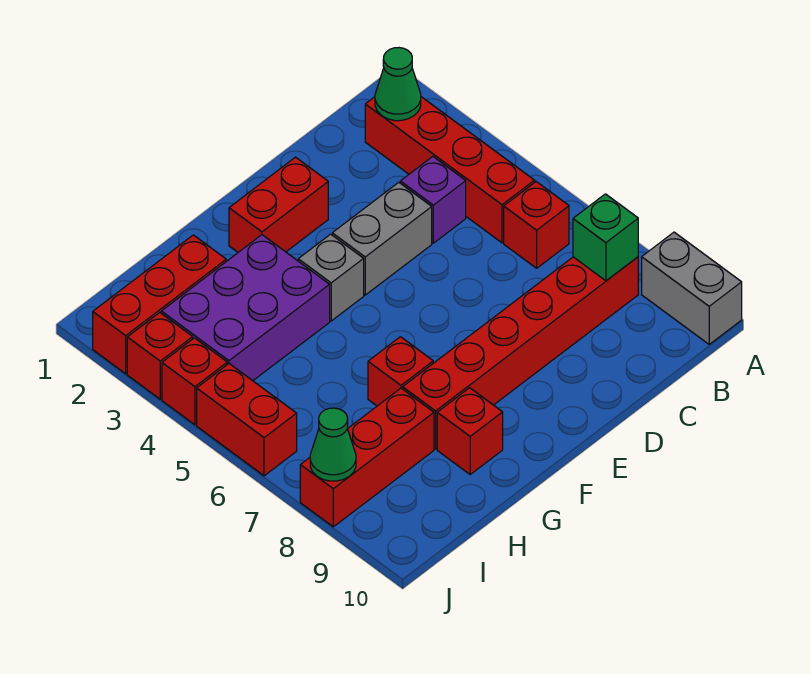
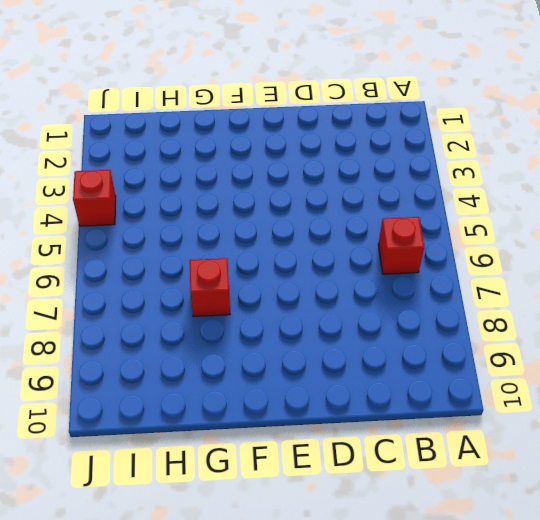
none -> grey 1x2 brick [642,232,742,344]
none -> red 1x4 brick [365,97,535,243]
none -> red 1x6 brick [403,257,638,449]

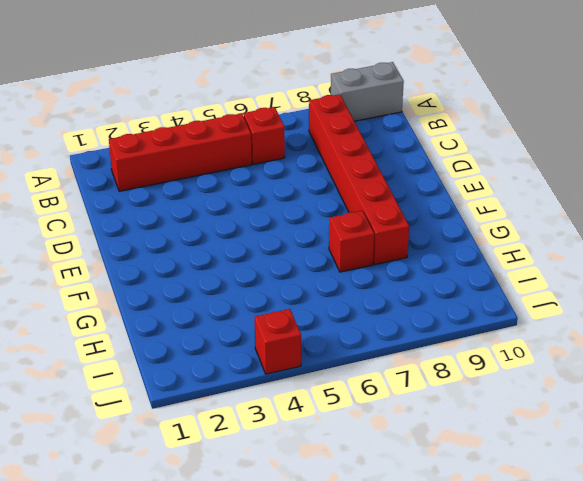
none -> purple 1x1 brick [400,157,466,243]
none -> grey 1x2 brick [332,182,432,295]
none -> red 1x2 brick [229,157,328,252]

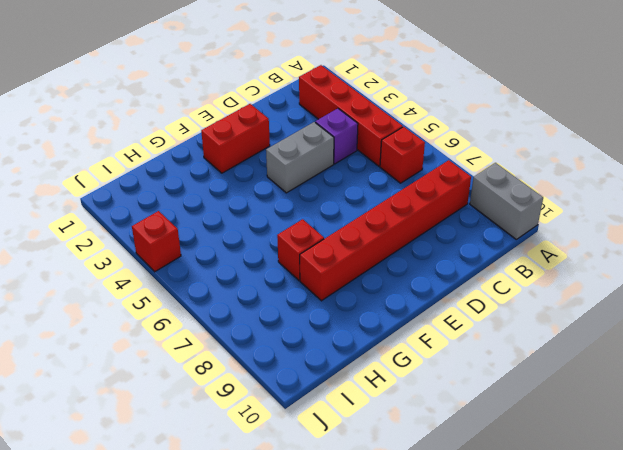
none -> grey 1x1 brick [298,234,364,321]
none -> purple 2x3 brick [161,235,330,381]
none -> red 1x1 brick [437,388,503,474]

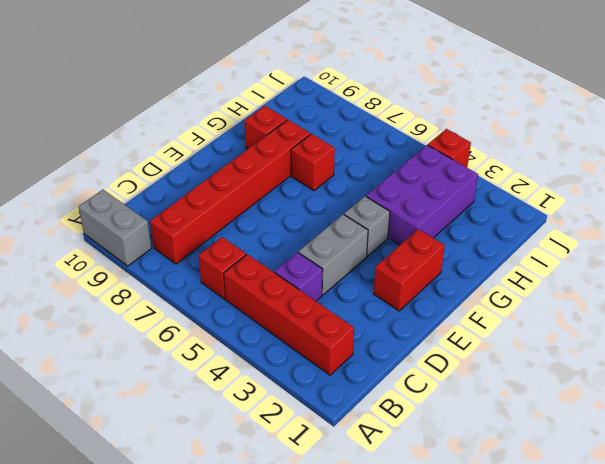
none -> red 1x3 brick [93,235,226,374]
none -> red 1x3 brick [300,388,434,527]
none -> red 1x1 brick [127,312,193,399]

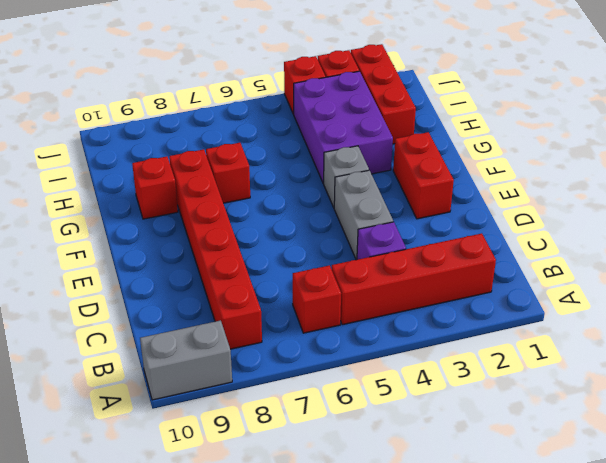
none -> red 1x3 brick [300,388,434,527]
none -> red 1x2 brick [197,364,297,476]
none -> green 1x1 cone [375,48,421,121]

